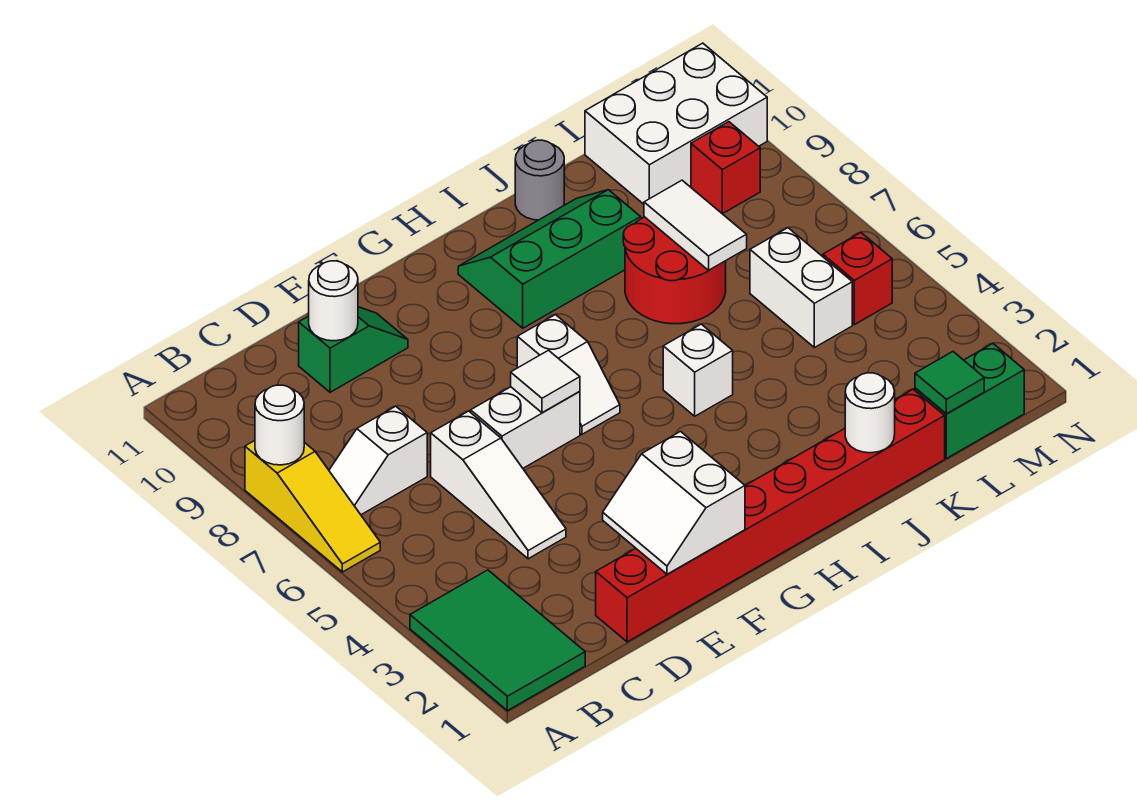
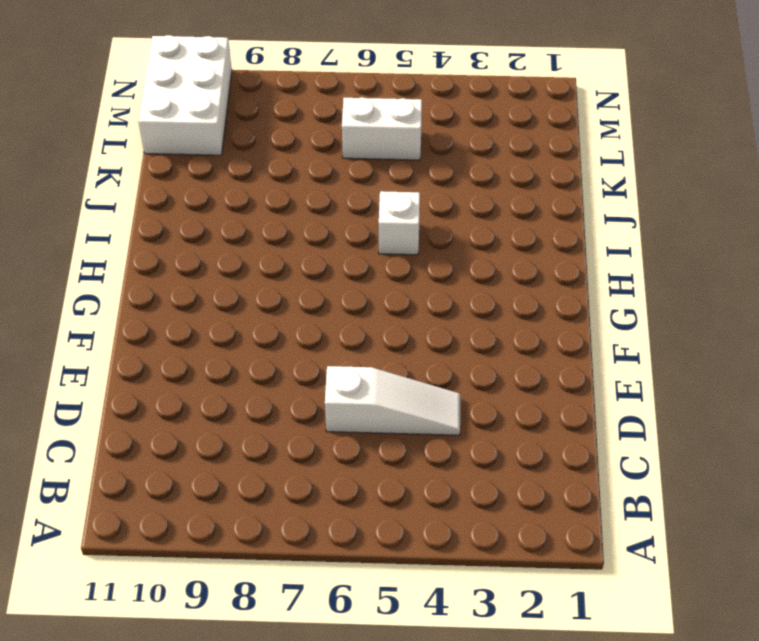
none -> green 2x3 tile [410,570,585,711]
none -> yellow 1x3 slope [245,441,380,572]
none -> white 1x2 slope [329,406,427,515]

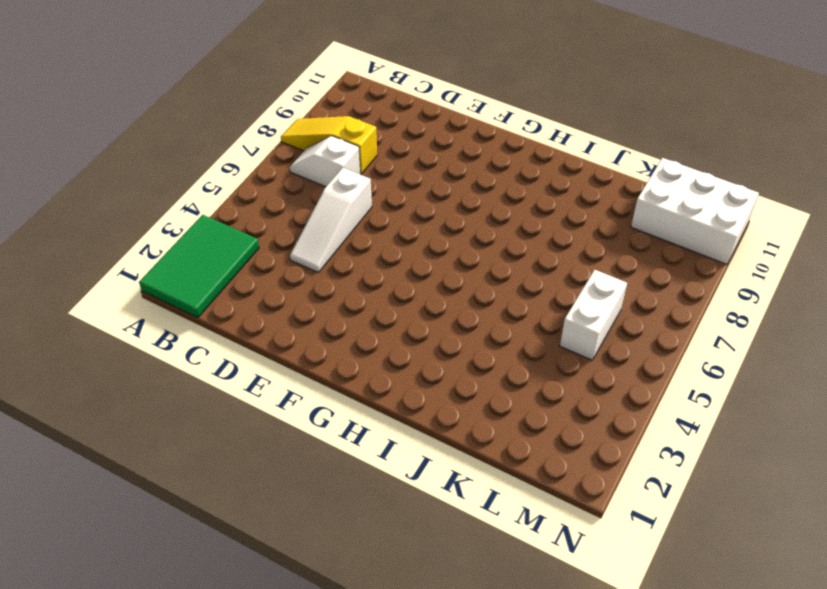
yellow 1x3 slope [281,116,377,174] -> yellow 1x3 slope turned to [245,441,380,572]
none -> red 1x8 brick [596,389,945,642]
none -> green 1x2 slope [299,307,408,392]
none -> white 1x2 brick [471,387,580,468]

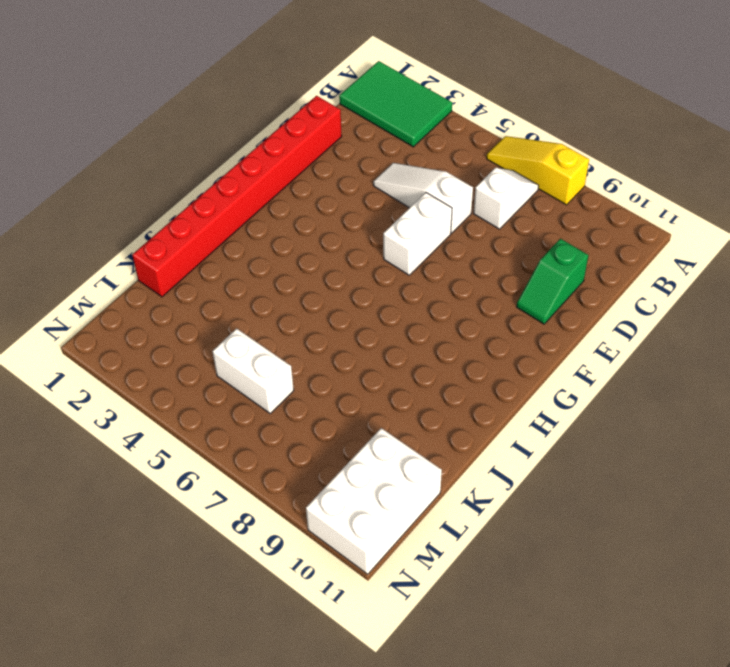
none -> white 1x2 slope [517,315,620,434]
none -> green 2x3 slope [458,190,641,328]
none -> white 1x1 brick [663,324,733,416]

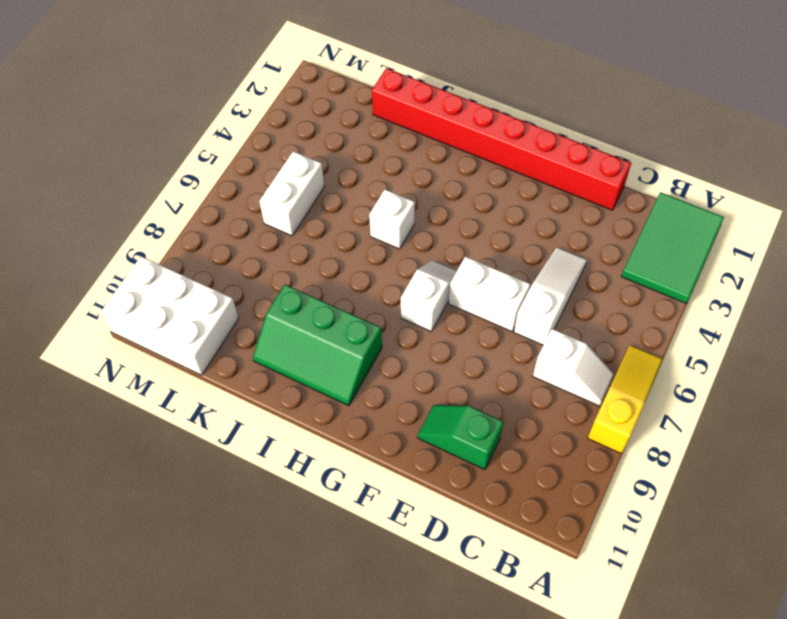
none -> red 2x2 round brick [623,217,726,324]
none -> grey 1x1 round brick [515,140,564,220]
none -> green 1x2 brick [915,343,1024,458]

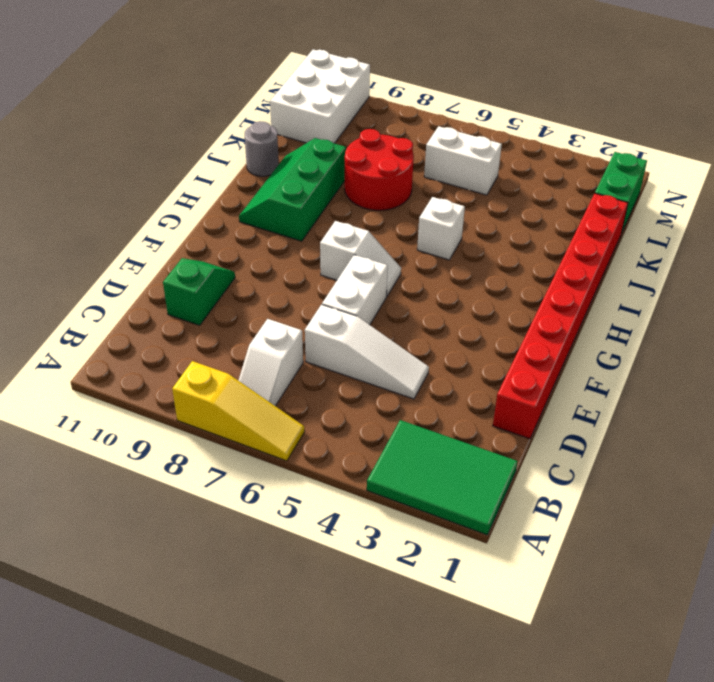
none -> red 1x1 brick [823,232,892,325]
none -> red 1x1 brick [691,122,760,214]
none -> white 1x1 round brick [255,385,304,465]

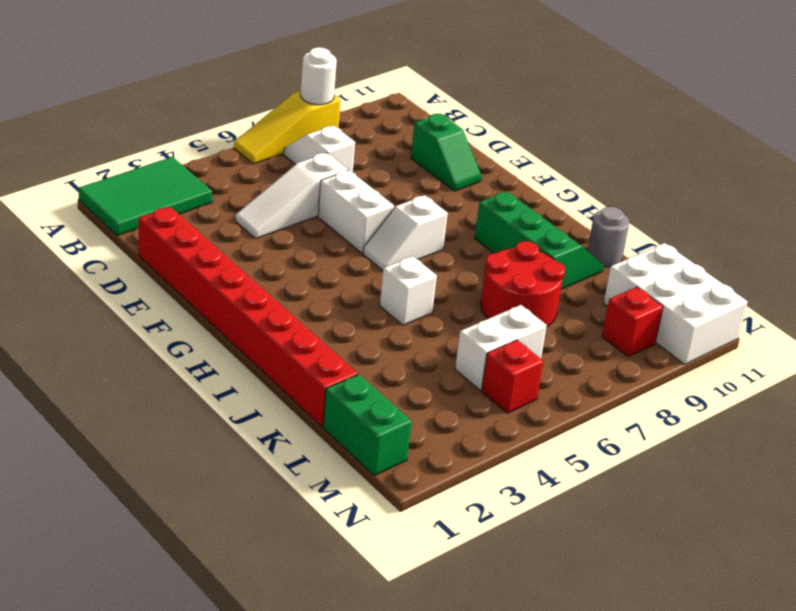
none -> white 1x1 round brick [309,261,358,341]
none -> white 2x2 slope [603,432,745,574]
none -> white 1x1 tile [511,350,580,413]

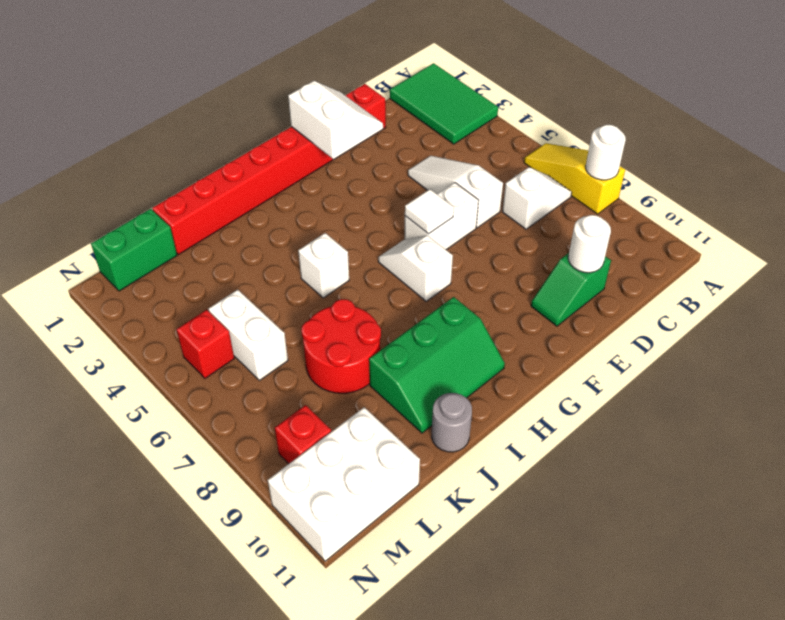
none -> white 1x1 round brick [845,373,895,453]
none -> white 1x2 tile [644,180,747,270]
none -> green 1x1 tile [915,352,984,414]

